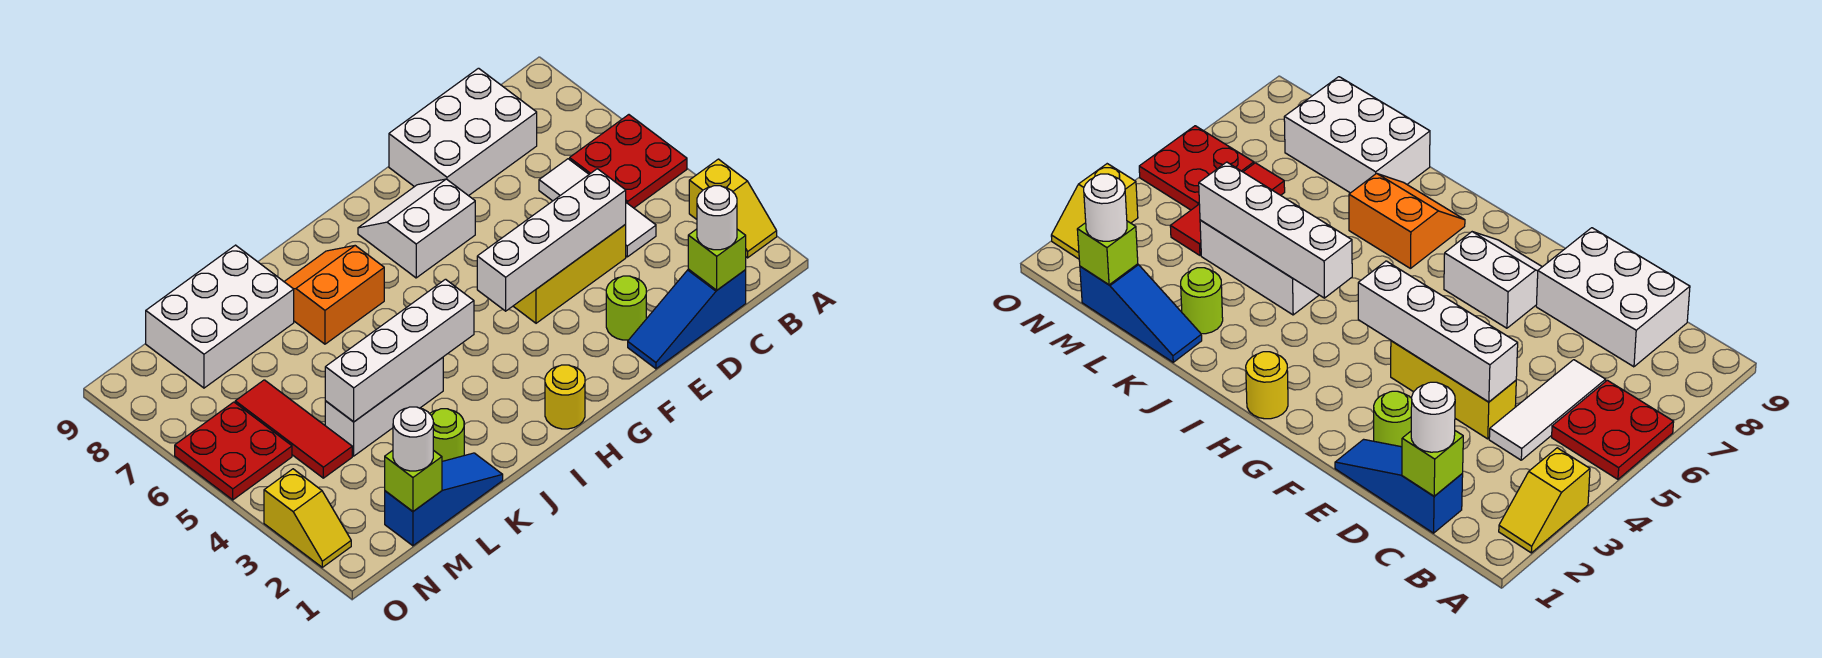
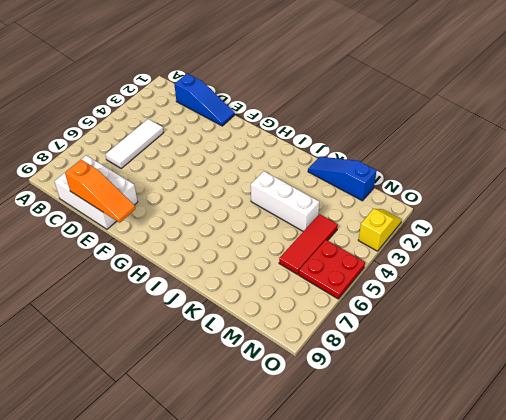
orange 1x3 slope [65,160,135,223] -> none
none -> yellow 1x2 slope [689,159,777,258]
none -> red 2x2 plate [570,115,687,208]
none -> yellow 1x3 brick [513,225,626,323]

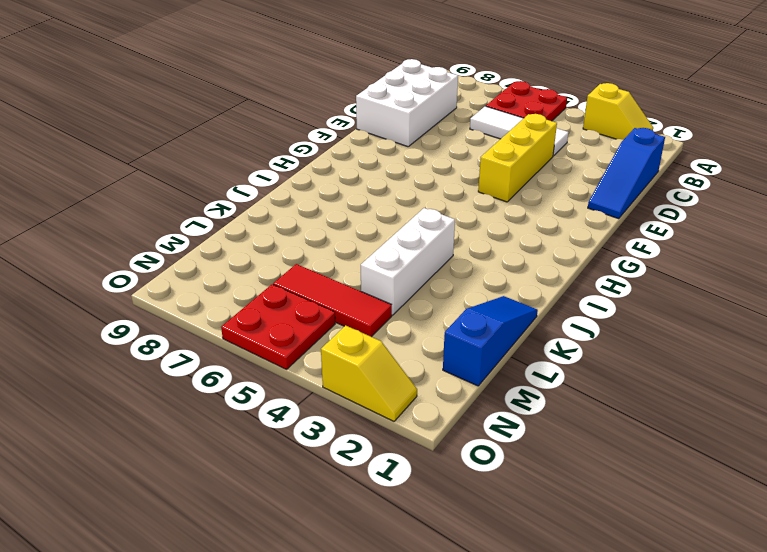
none -> lime 1x1 round brick [606,276,646,340]
none -> white 2x2 slope [358,179,475,278]
none -> yellow 1x1 round brick [545,365,585,429]

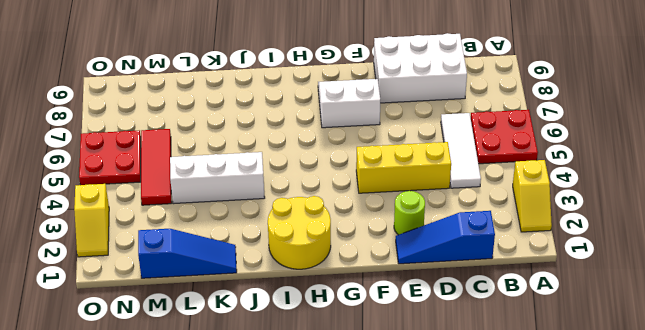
yellow 2x2 round brick [268,196,331,269] -> yellow 1x1 round brick [545,365,585,429]
none -> orange 2x2 slope [284,246,384,344]
none -> lime 1x1 round brick [430,409,464,461]
none -> white 2x3 brick [146,245,294,388]

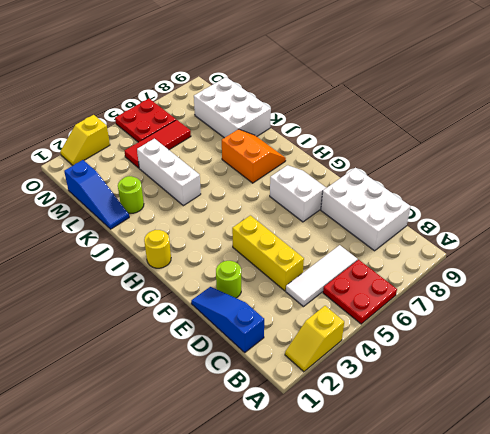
none -> lime 1x1 brick [688,229,746,290]
none -> white 1x4 brick [477,169,626,311]
none -> white 1x4 brick [325,279,474,422]

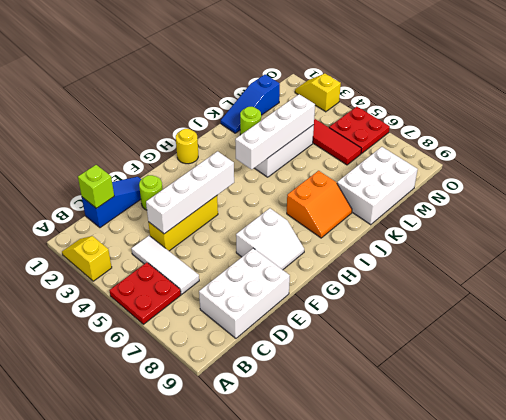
none -> lime 1x1 brick [385,450,442,511]
none -> white 1x1 round brick [697,186,737,250]
none -> white 1x1 round brick [393,407,433,471]

